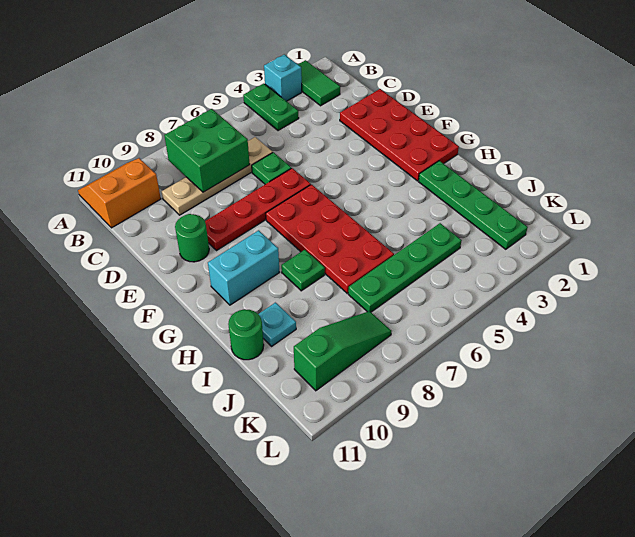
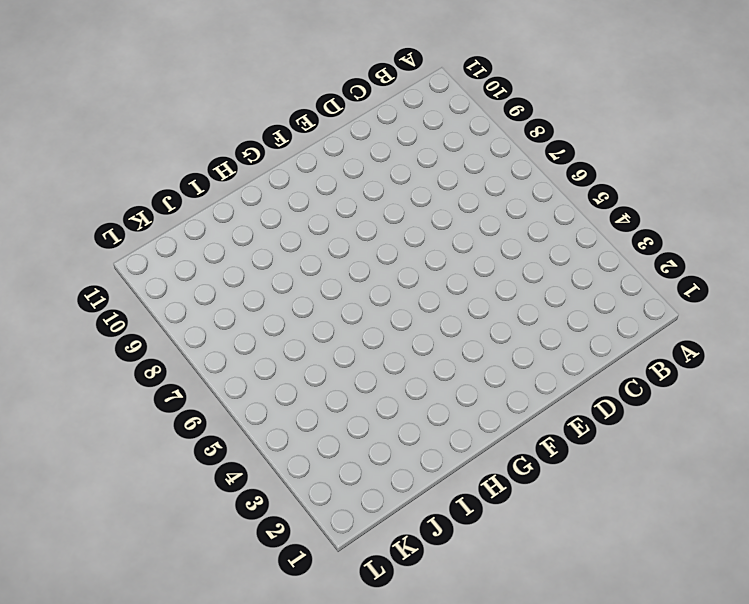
none -> green 1x2 tile [298,60,340,106]
none -> cyan 1x1 brick [264,54,302,101]
none -> green 1x2 plate [243,84,299,131]

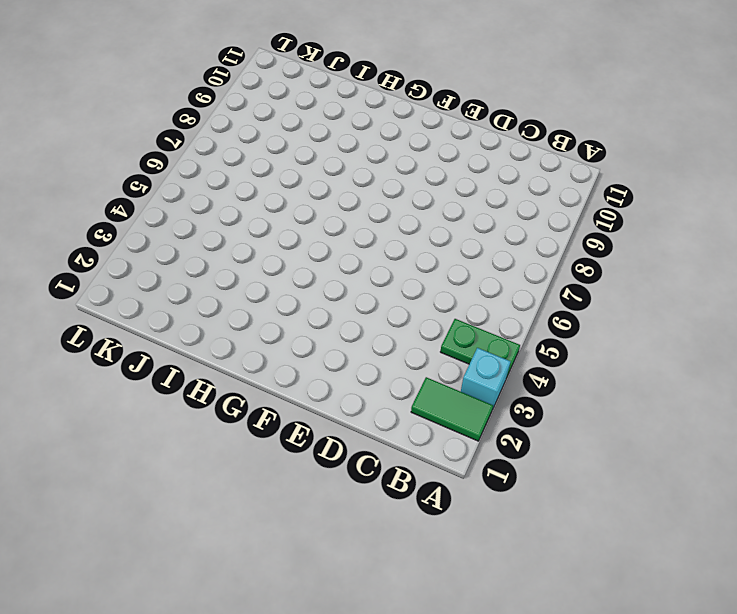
none -> orange 2x2 slope [78,158,161,228]
none -> tan 1x4 plate [162,137,273,215]
none -> red 2x4 plate [340,89,459,181]

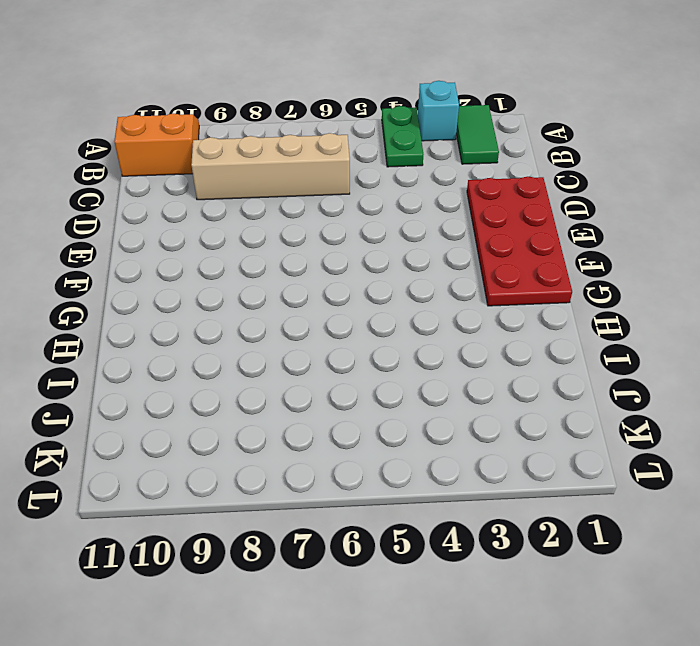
tan 1x4 brick [191,133,350,200] -> tan 1x4 plate [162,137,273,215]
none -> green 1x1 plate [252,152,291,184]
none -> red 1x4 plate [205,168,311,251]
none -> green 1x1 round brick [175,214,209,262]

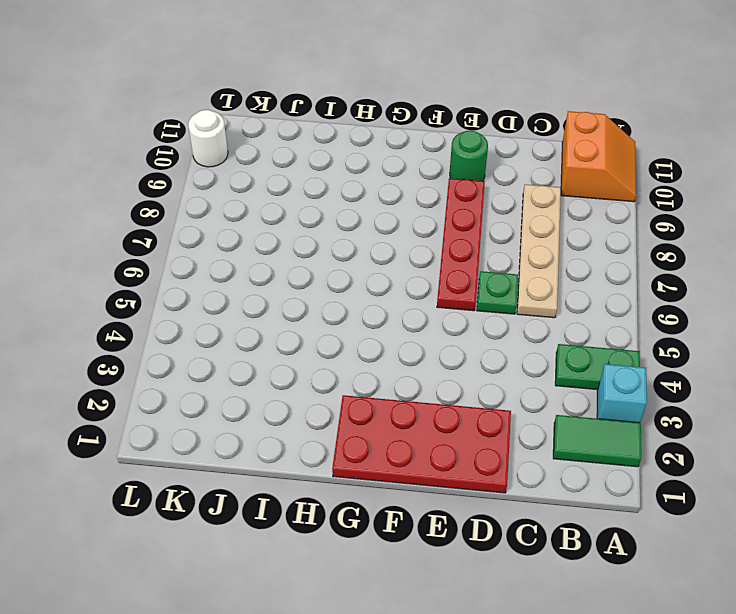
white 1x1 round brick [188,110,228,167] -> none
none -> red 2x4 plate [266,185,394,293]
none -> cyan 1x2 brick [208,230,280,305]
none -> green 1x4 plate [419,161,528,249]

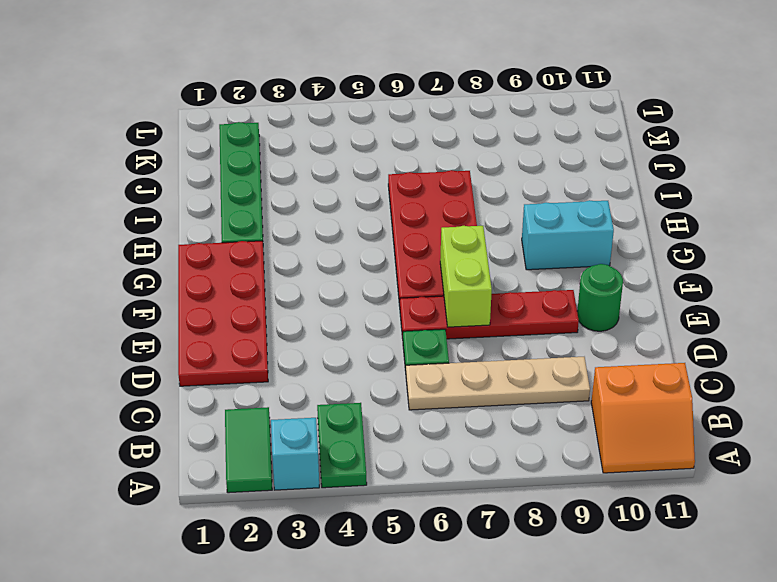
lime 1x2 brick [440,226,492,327] -> none
none -> green 1x1 plate [281,250,325,291]
none -> cyan 1x1 plate [259,303,296,347]
none -> green 1x1 round brick [228,309,264,360]

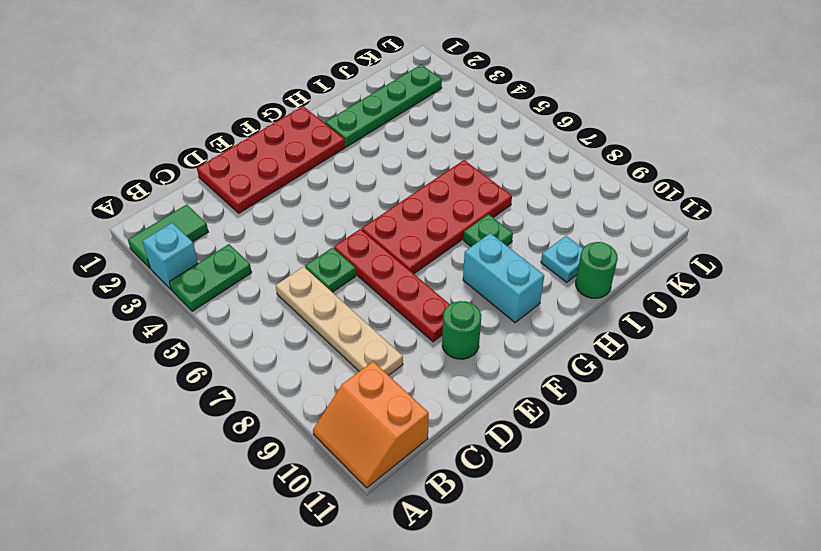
none -> green 1x4 plate [348,223,462,312]
none -> green 1x3 slope [294,311,391,391]
none -> green 2x2 brick [164,109,250,192]

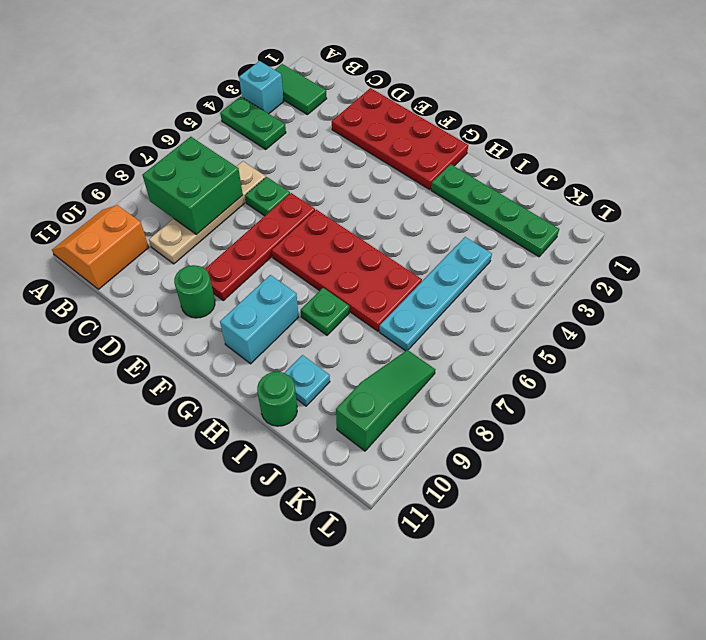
cyan 1x4 plate [379,237,492,351] -> green 1x4 plate [348,223,462,312]

